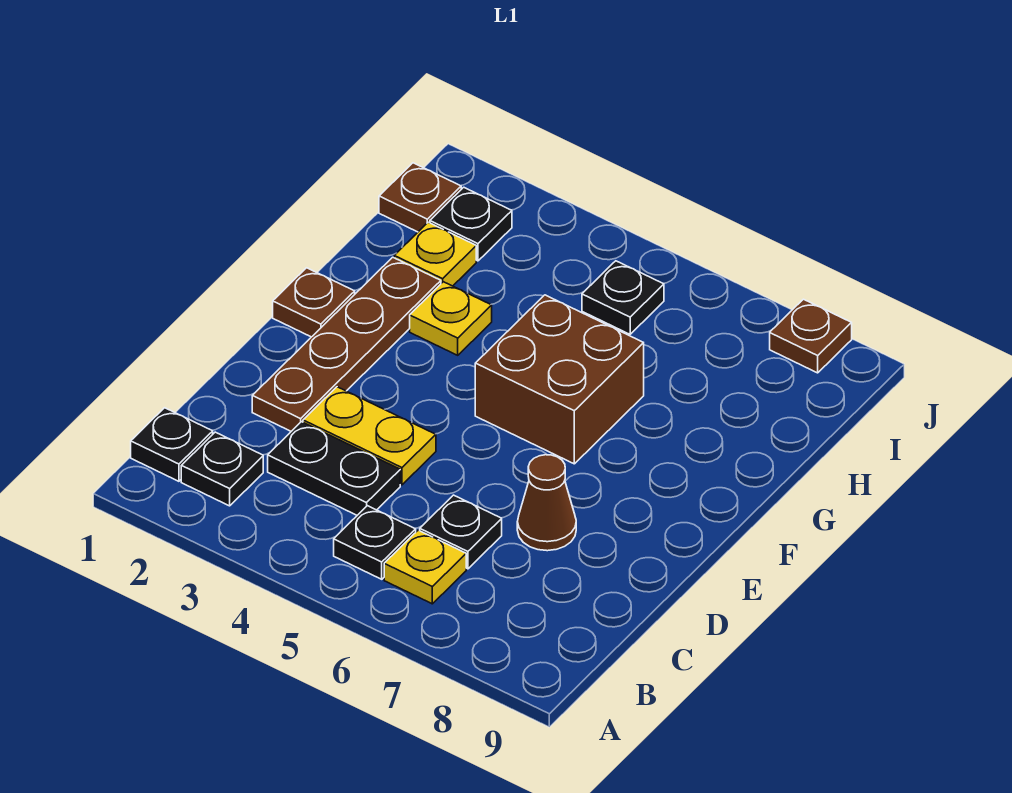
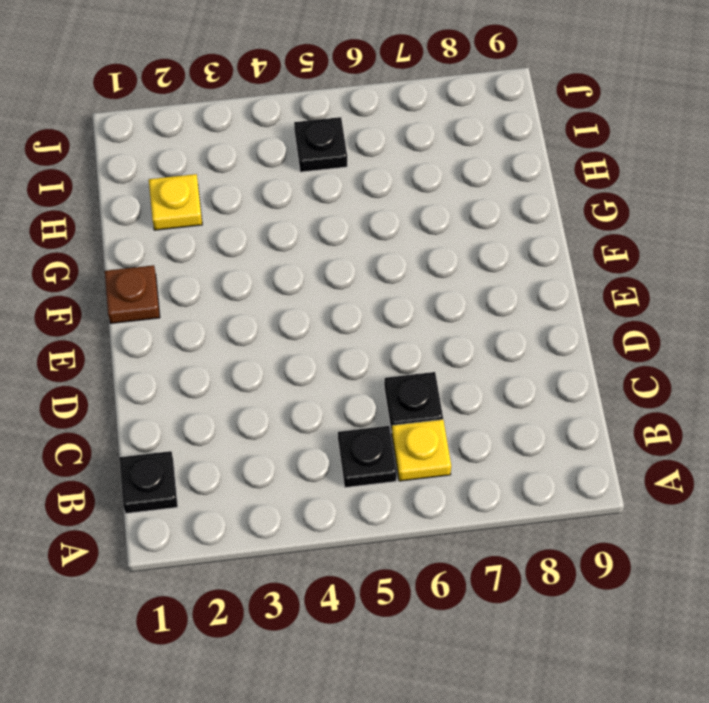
none -> black 1x1 plate [181,432,263,506]
none -> black 1x2 plate [268,422,400,515]
none -> brown 1x4 plate [252,257,441,431]

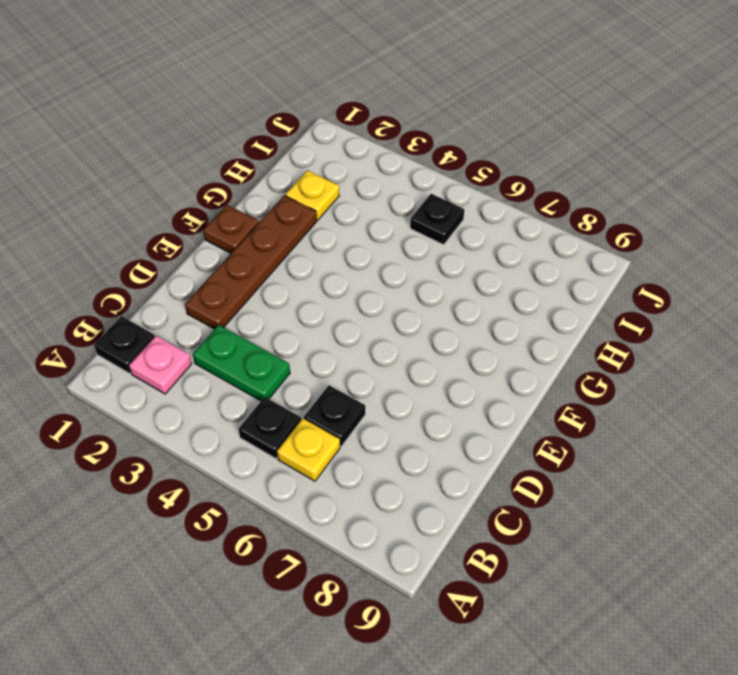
pink 1x1 plate [129,336,192,394] -> black 1x1 plate [181,432,263,506]
green 1x2 plate [193,325,290,401] -> black 1x2 plate [268,422,400,515]
none -> yellow 1x2 plate [303,387,436,485]
none -> brown 1x1 cone [517,455,576,551]
none -> brown 2x2 brick [475,295,644,464]

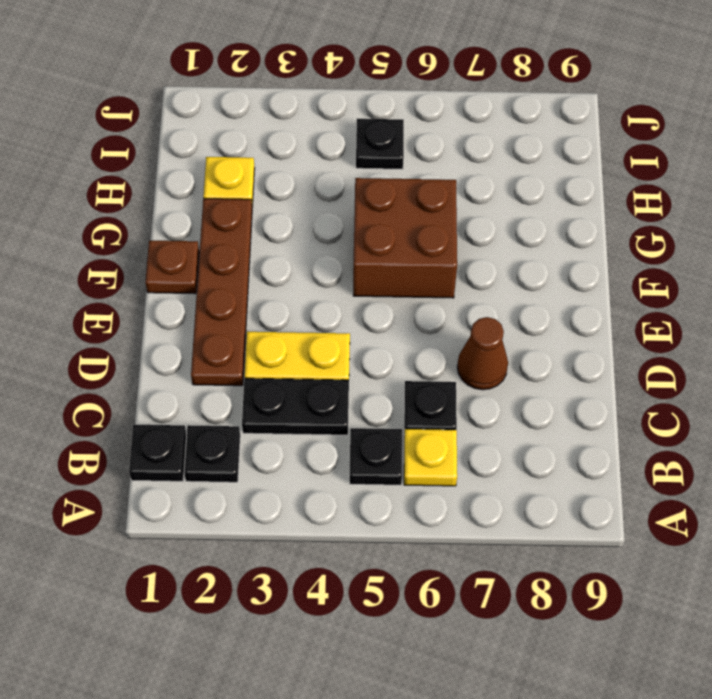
none -> yellow 1x1 plate [410,282,492,355]
none -> brown 1x1 plate [379,163,461,232]
none -> black 1x1 plate [430,187,512,261]

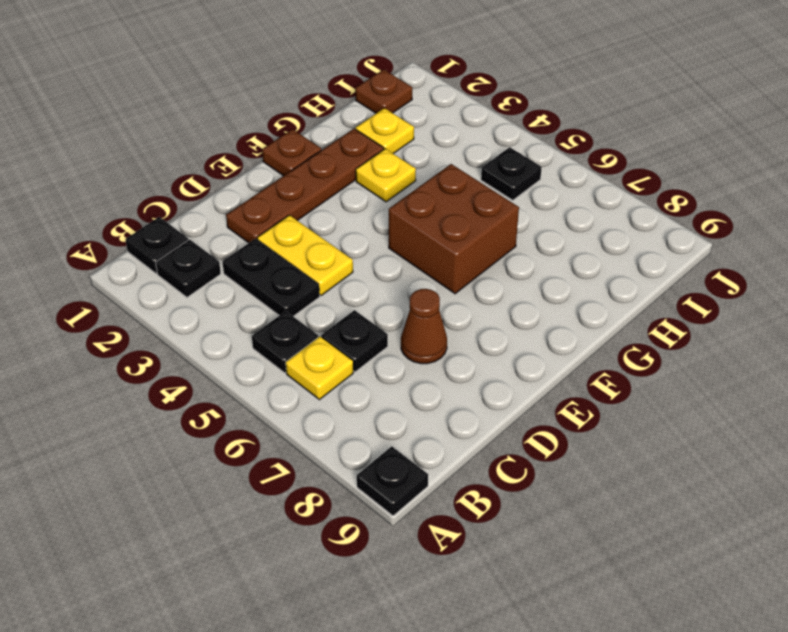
black 1x1 plate [357,446,428,516] -> black 1x1 plate moved to [430,187,512,261]
none -> brown 1x1 plate [770,299,852,373]

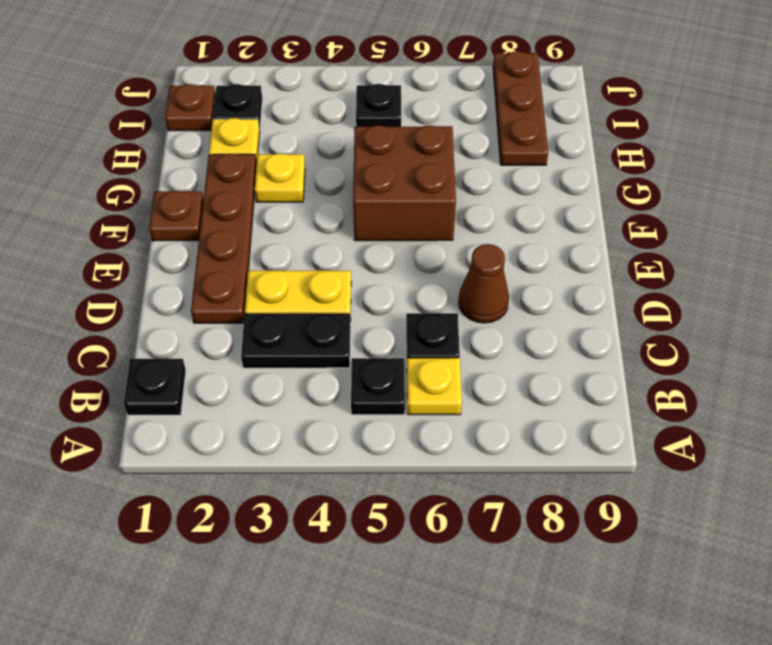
brown 1x3 plate [493,51,548,165] -> brown 1x1 plate [770,299,852,373]
none -> black 1x1 plate [181,432,263,506]

